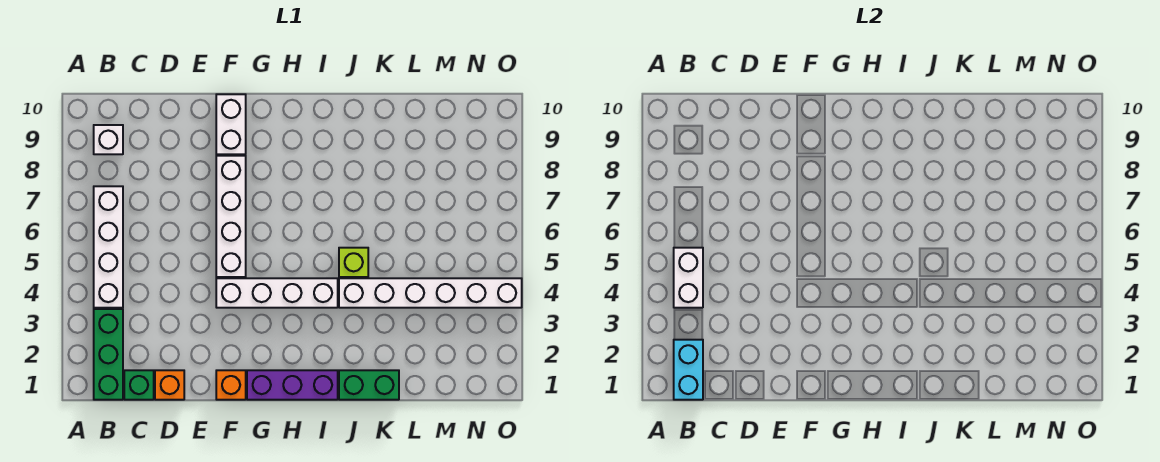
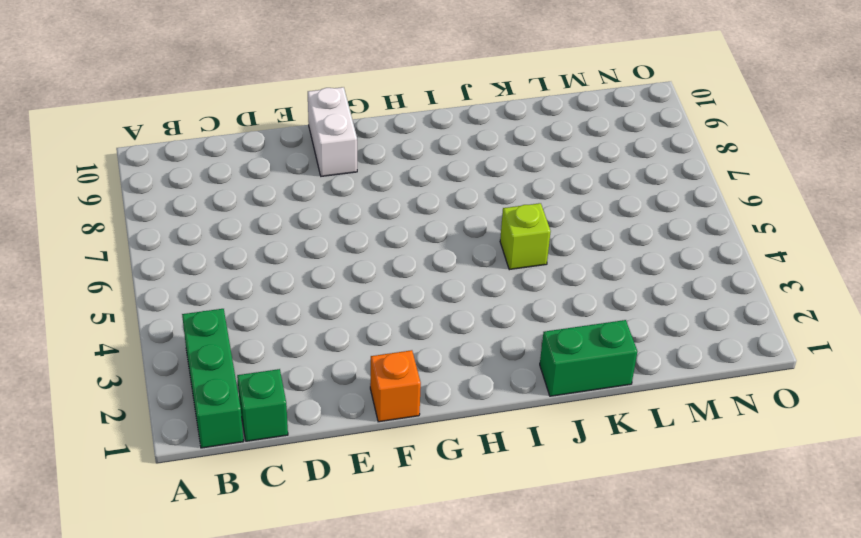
none -> white 1x4 brick [94,186,123,308]
none -> white 1x1 brick [94,125,123,154]
none -> orange 1x1 brick [155,370,184,400]

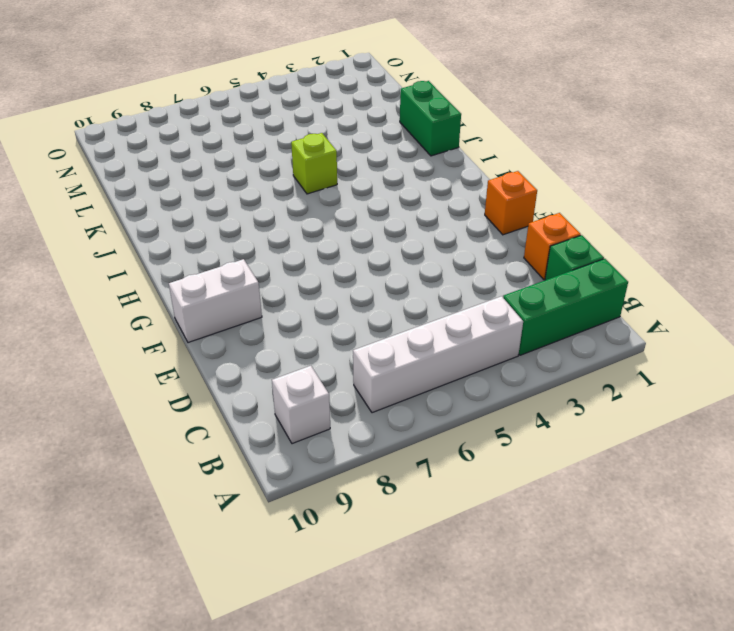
none -> white 1x4 brick [216,278,338,308]
none -> white 1x4 brick [216,156,246,277]
none -> purple 1x3 brick [247,370,338,400]

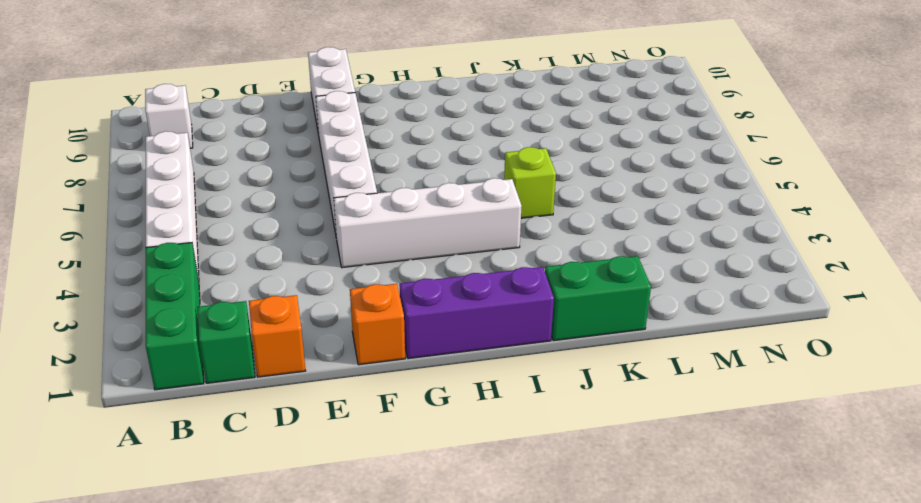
none -> white 1x6 brick [339,278,522,308]
none -> cyan 1x2 brick [674,340,703,400]
none -> white 1x2 brick [674,248,703,308]

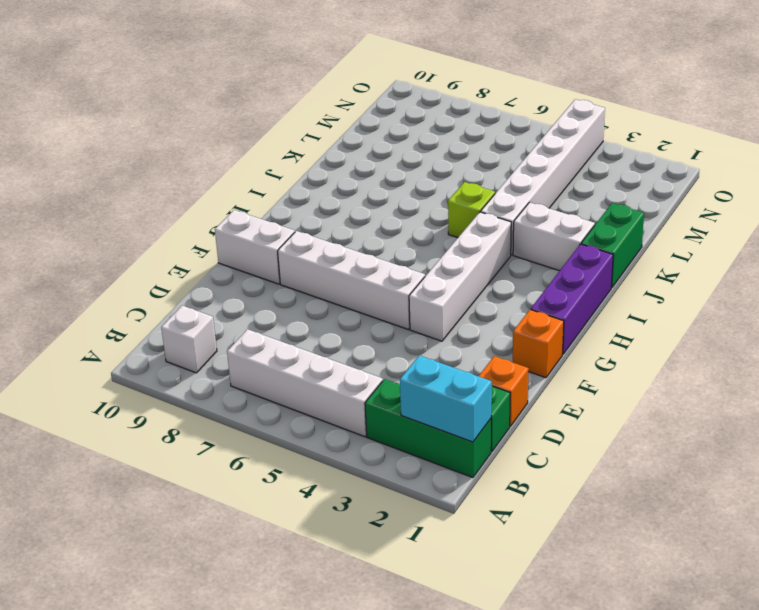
white 1x2 brick [513,202,595,271] -> white 1x2 brick moved to [674,248,703,308]

